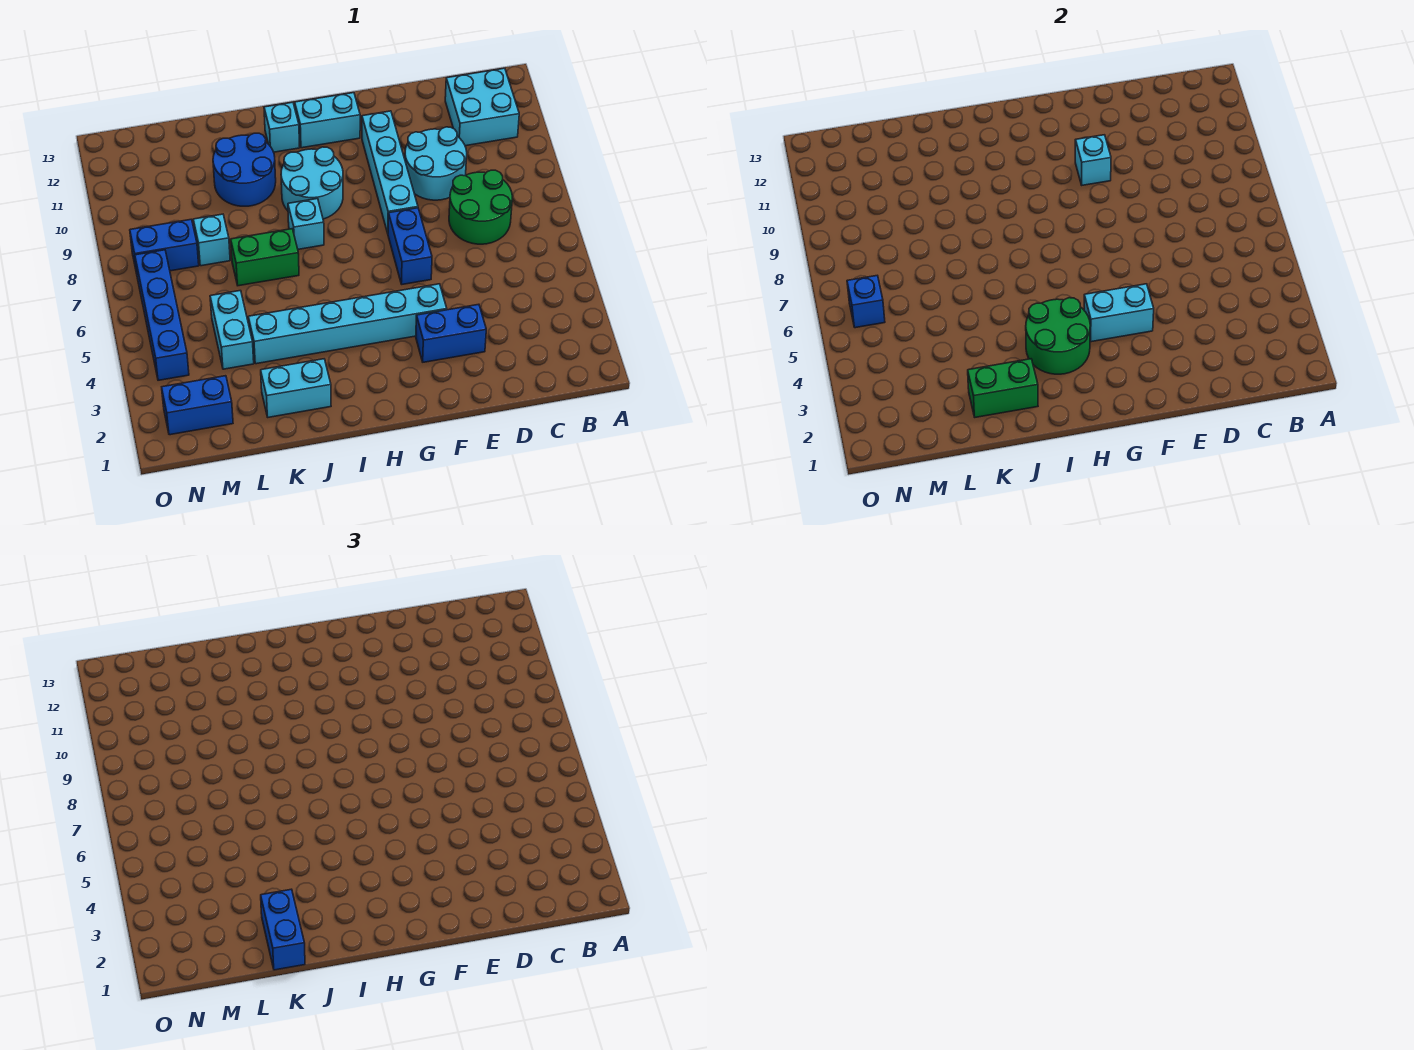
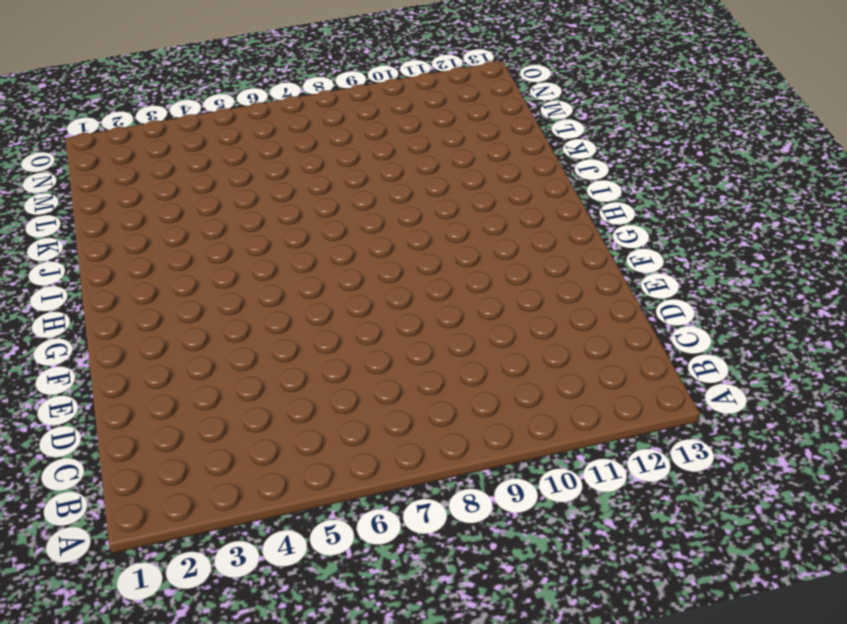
none -> cyan 2x2 brick [445,68,519,146]
none -> green 2x2 round brick [449,170,512,244]
none -> cyan 2x2 round brick [405,127,467,200]

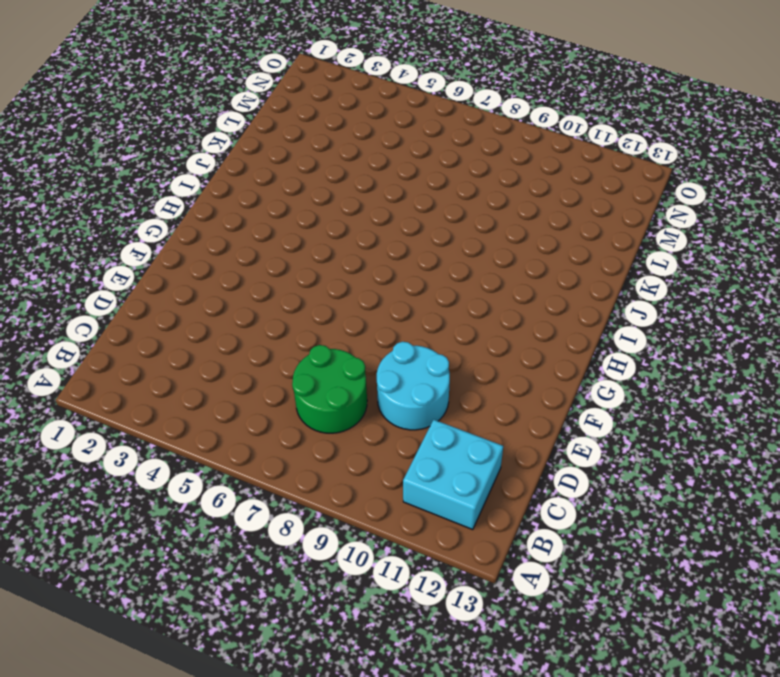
none -> blue 1x2 brick [416,304,486,362]
none -> cyan 1x6 brick [248,284,447,364]
none -> blue 1x2 brick [388,208,432,284]

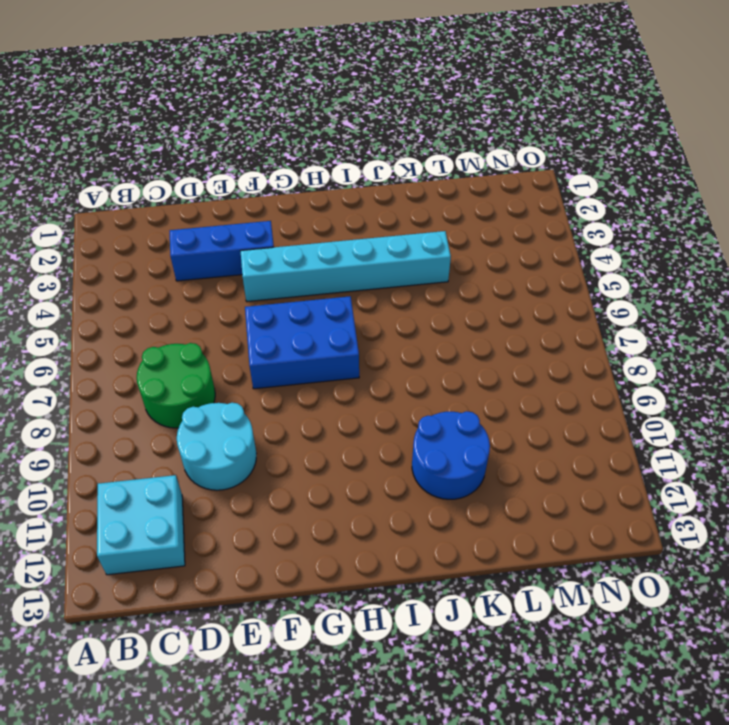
blue 1x3 brick [170,221,274,281] -> blue 1x2 brick [416,304,486,362]
blue 2x3 brick [245,296,359,389] -> blue 1x2 brick [388,208,432,284]
none -> cyan 1x4 brick [362,111,418,233]
none -> cyan 1x2 brick [295,93,360,148]
none -> cyan 2x2 round brick [281,147,343,219]

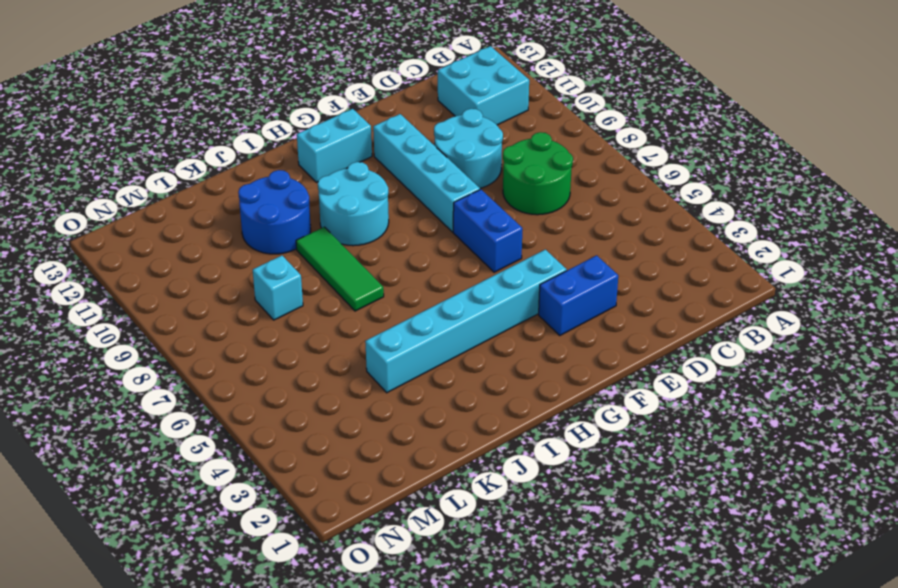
green 1x3 tile [296,227,384,311] -> green 1x2 brick [231,229,299,286]
none -> cyan 1x1 brick [288,199,324,249]
none -> cyan 1x1 brick [264,102,300,152]
none -> cyan 1x2 brick [261,359,331,417]

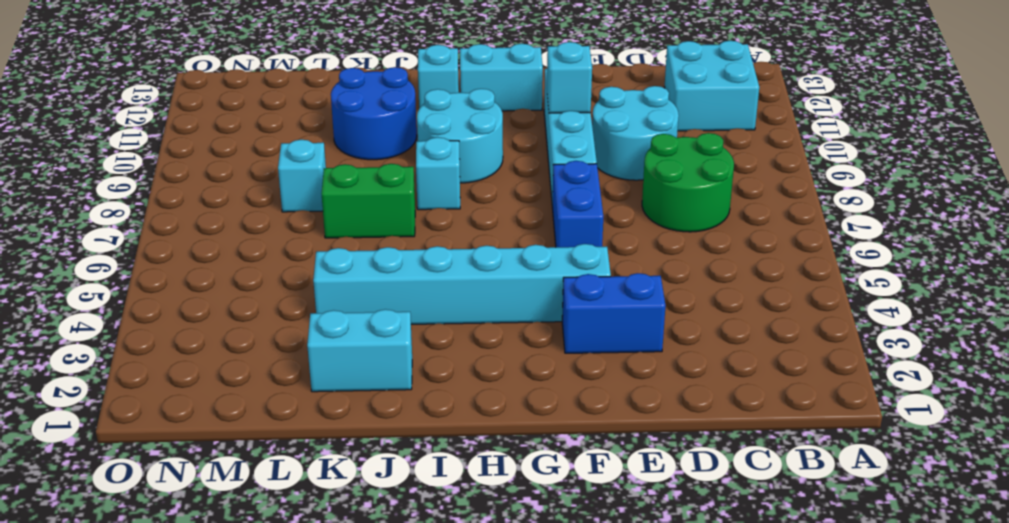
none -> cyan 1x2 brick [210,291,254,369]
none -> blue 1x2 brick [162,376,233,435]
none -> blue 1x2 brick [130,219,199,273]

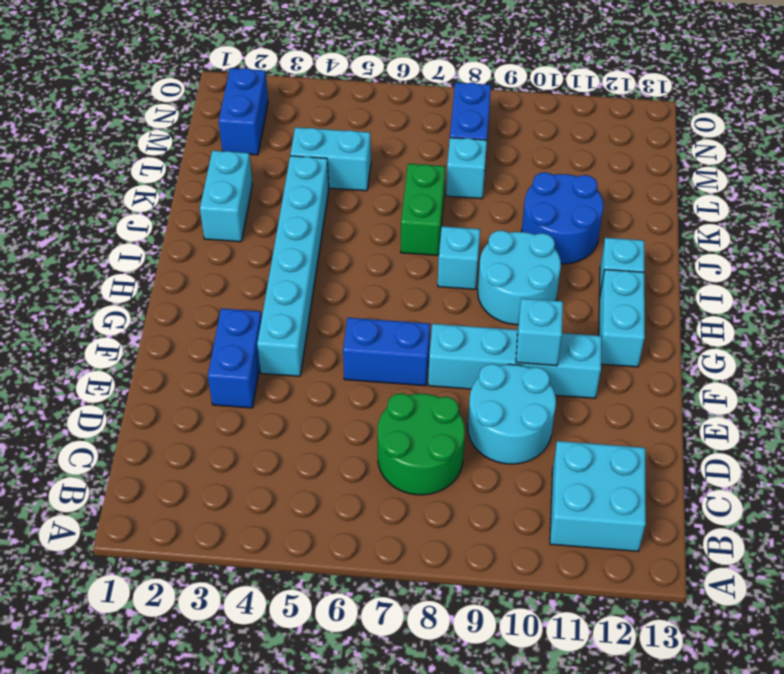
none -> blue 1x4 brick [135,250,189,380]
none -> cyan 1x2 brick [1084,284,1154,342]
none -> green 2x2 round brick [1026,298,1090,374]

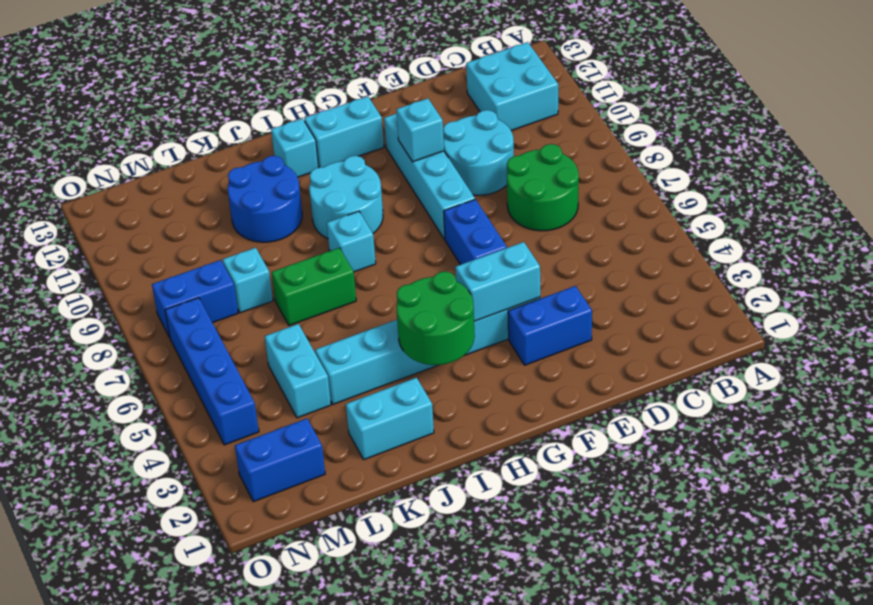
none -> green 1x2 brick [968,359,1038,417]
none -> blue 1x1 brick [847,276,885,328]
none -> blue 1x2 brick [261,889,305,970]

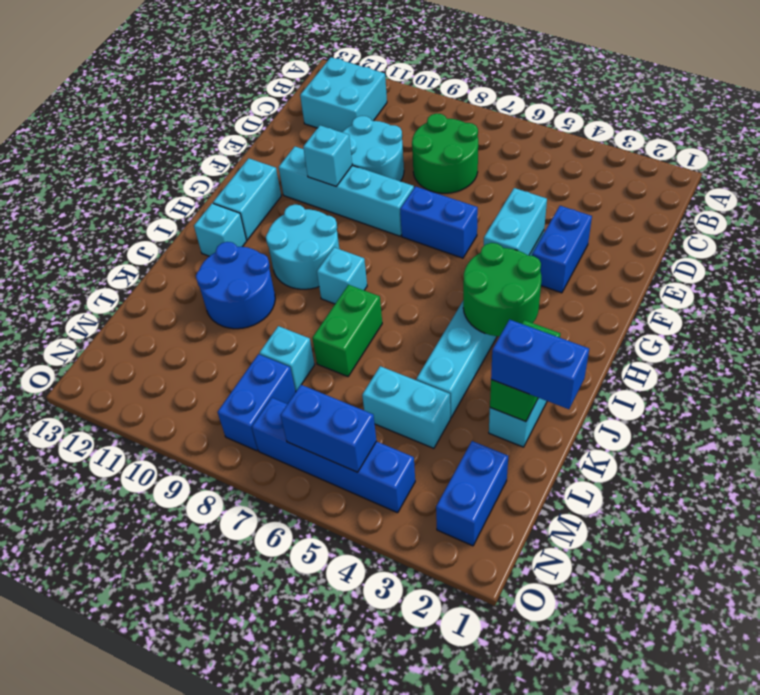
blue 1x2 brick [280,385,376,472] -> blue 1x1 brick [847,276,885,328]

